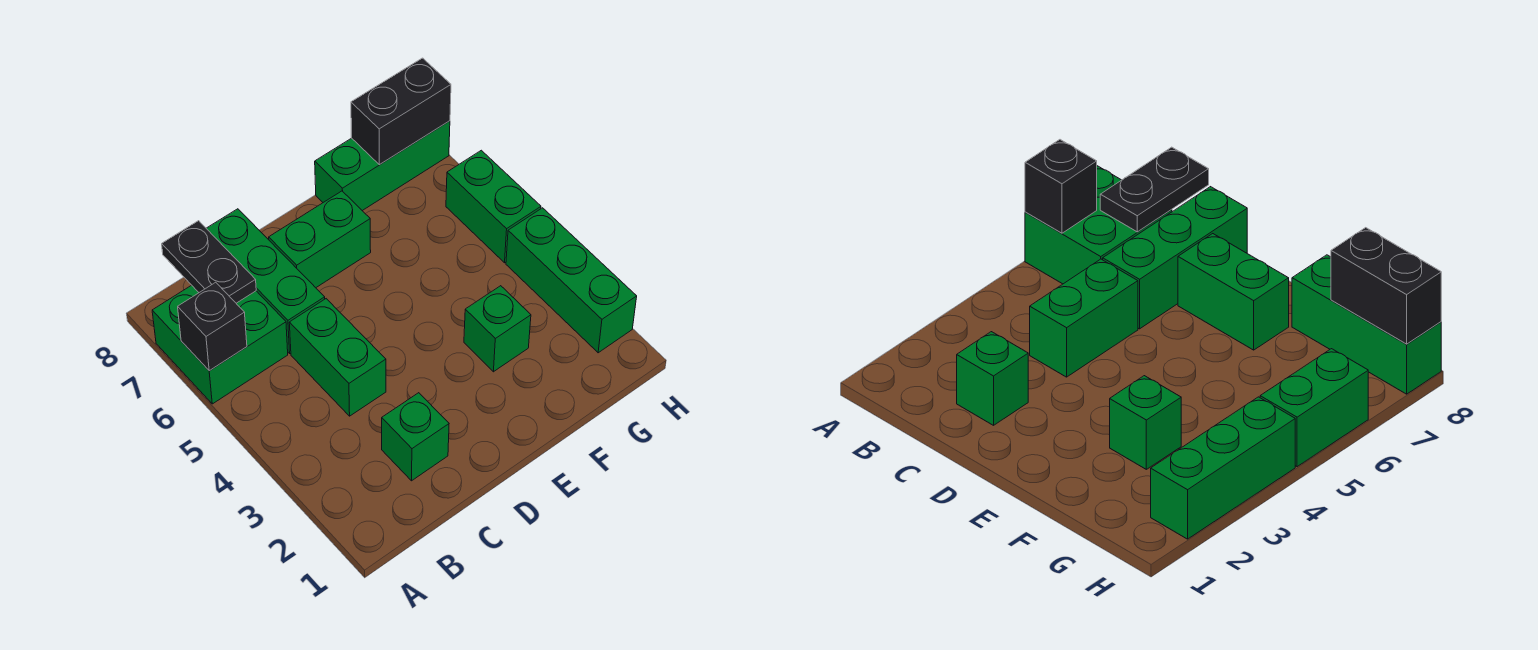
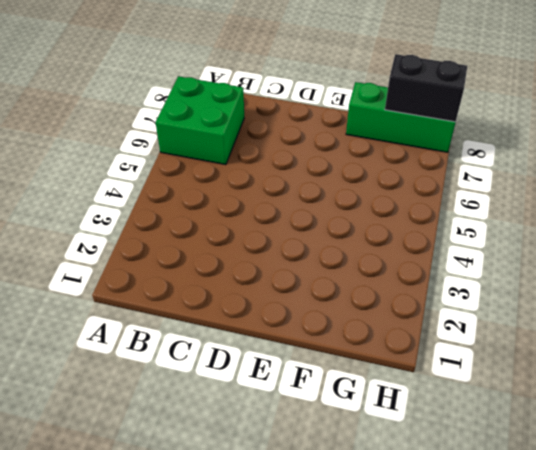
none -> green 1x1 brick [382,393,449,481]
none -> green 1x2 brick [289,299,386,416]
none -> green 1x3 brick [206,209,325,353]

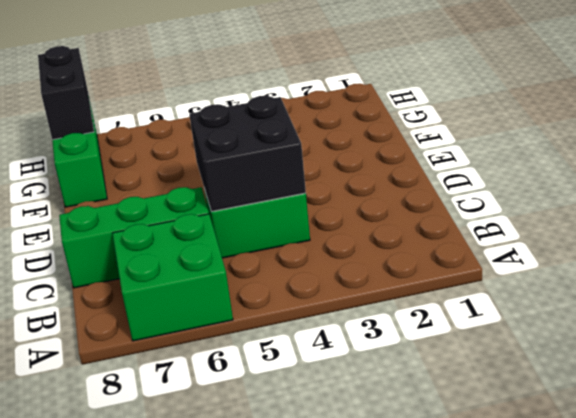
black 2x2 brick [189,96,306,212] -> none
none -> green 1x1 brick [382,393,449,481]
none -> green 1x2 brick [269,191,371,288]
none -> green 1x1 brick [464,286,531,372]

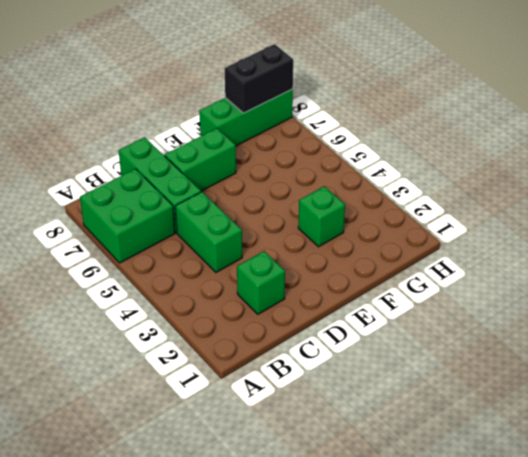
none -> green 1x3 brick [506,208,637,353]
none -> green 1x2 brick [446,150,541,263]
none -> black 1x1 brick [178,282,247,370]

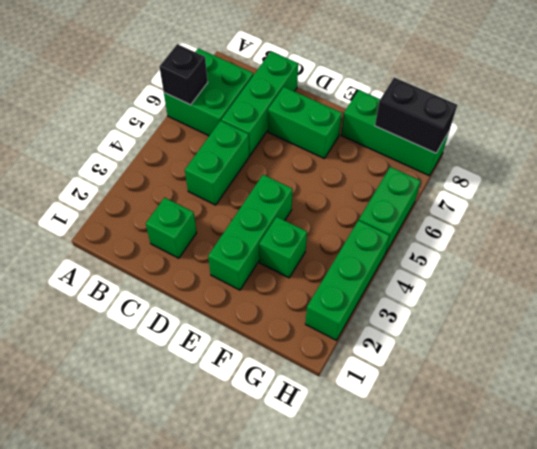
green 1x3 brick [208,175,293,290] -> none
none -> black 1x2 plate [162,221,256,303]

